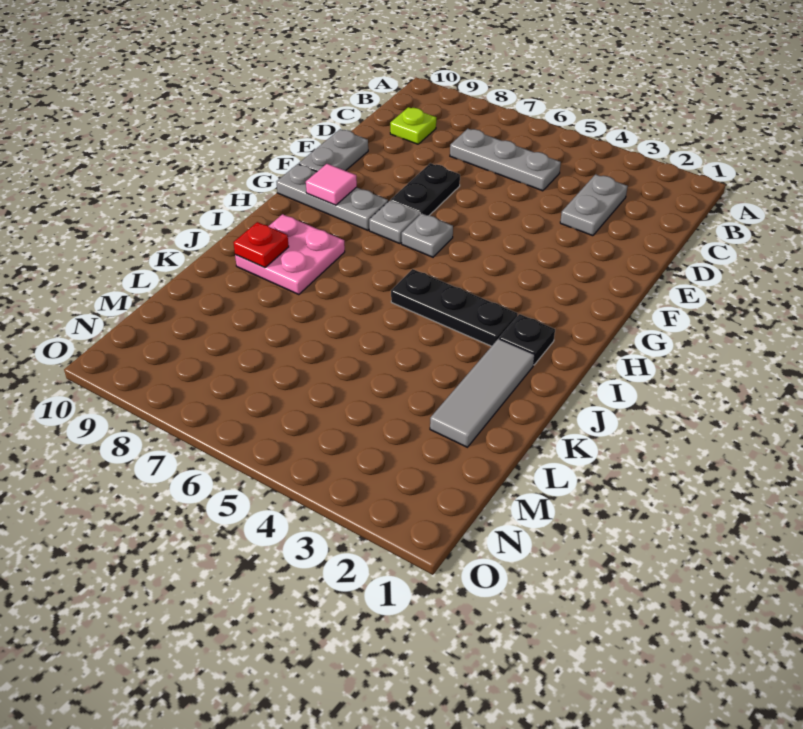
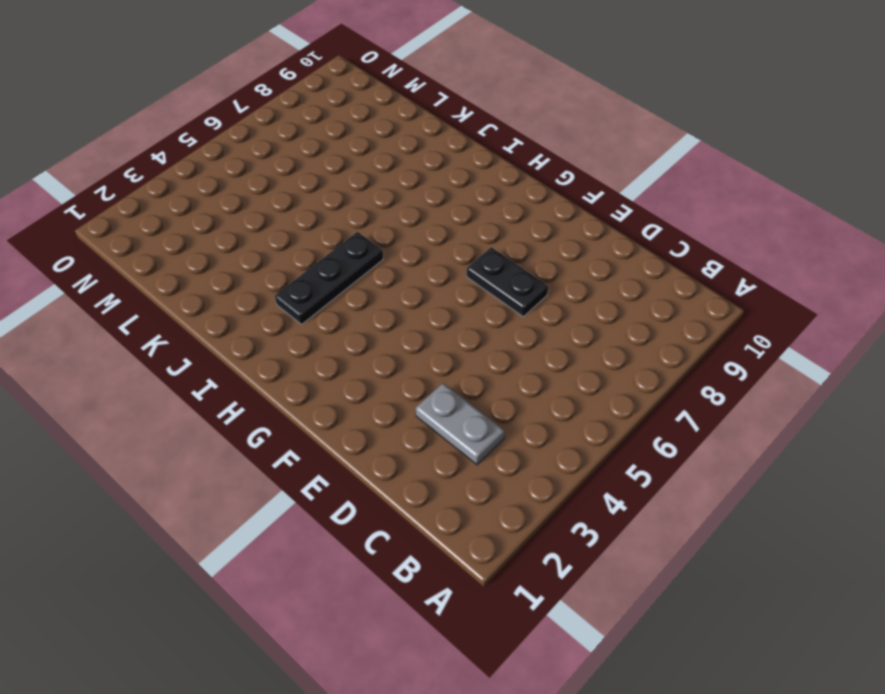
none -> grey 1x3 plate [450,129,561,191]
none -> lime 1x1 plate [390,107,436,144]
none -> grey 1x2 plate [299,129,368,171]

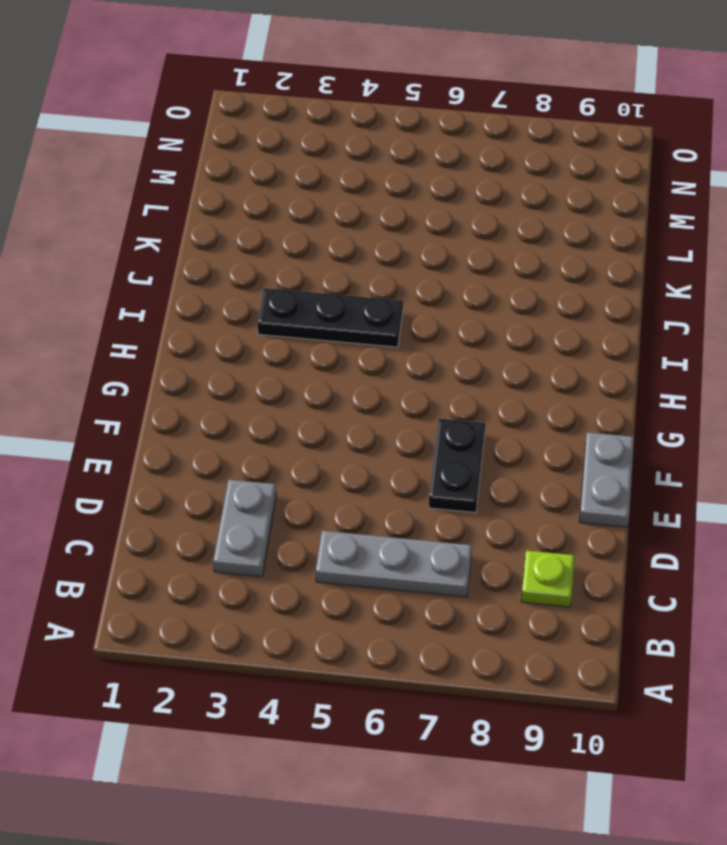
none -> grey 1x1 plate [402,214,453,257]
none -> grey 1x1 plate [369,201,420,244]
none -> grey 1x3 plate [277,164,388,230]

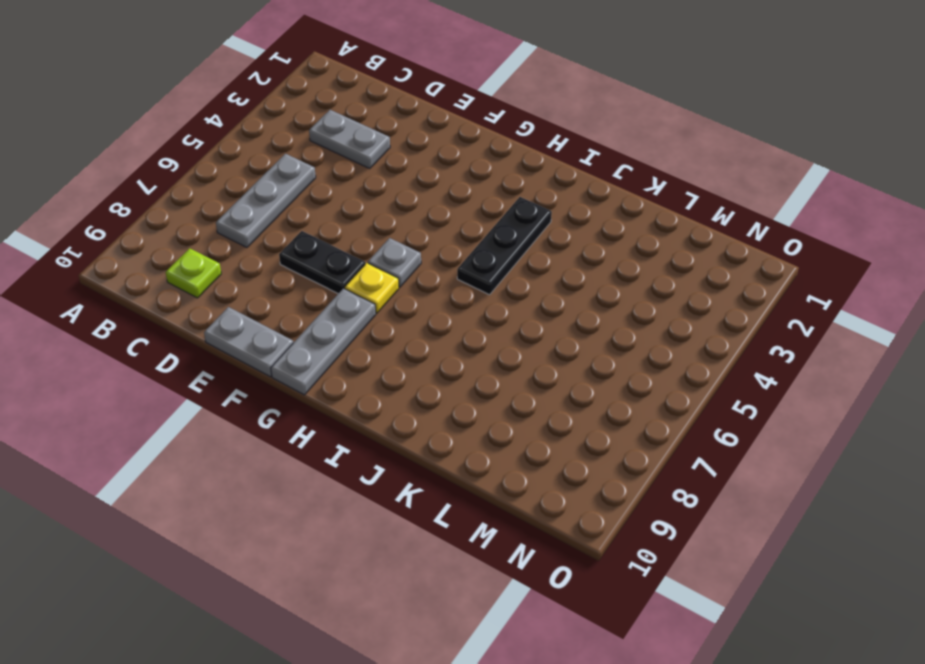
yellow 1x1 plate [345,263,399,313] -> grey 1x1 plate [369,201,420,244]
none -> black 1x1 plate [499,314,555,365]
none -> pink 2x2 plate [235,214,345,295]
none -> grey 1x3 tile [430,339,535,447]

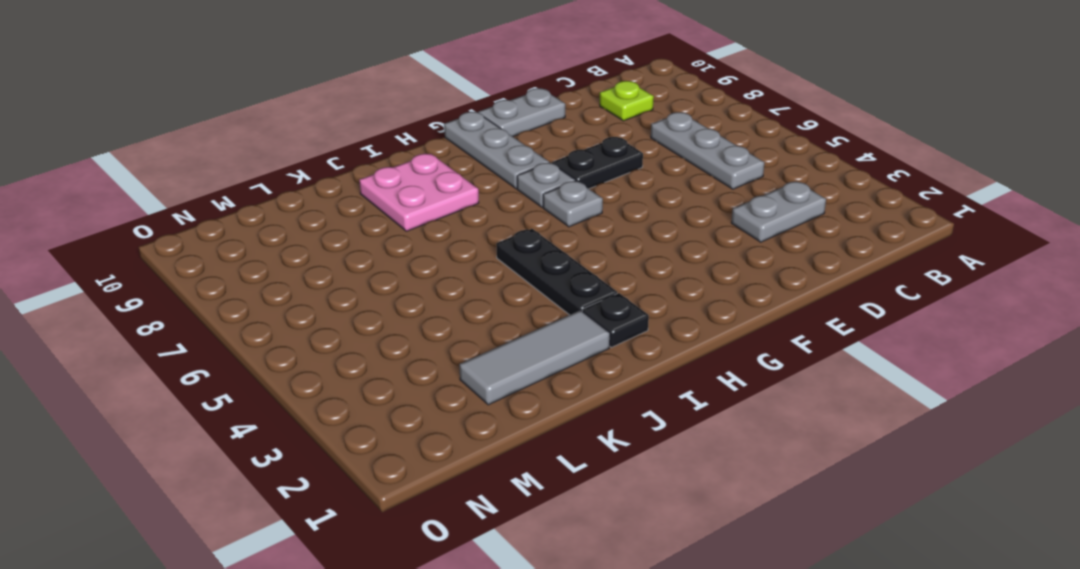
none -> pink 1x1 tile [306,164,357,205]
none -> red 1x1 plate [233,222,289,268]

